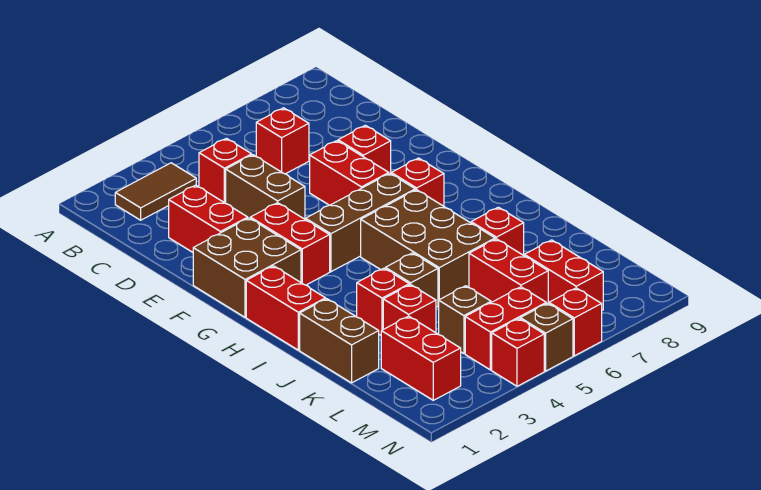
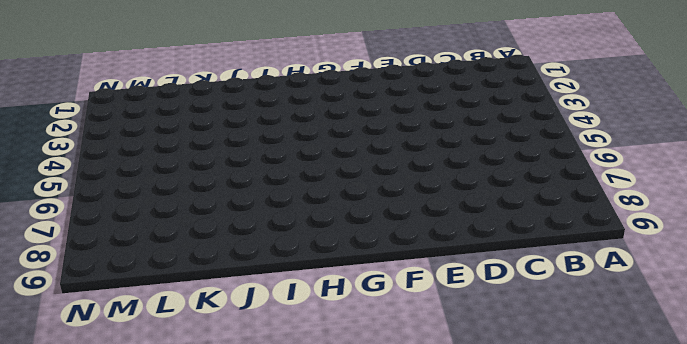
none -> brown 1x2 tile [115,163,196,220]
none -> red 1x1 brick [199,138,252,203]
none -> red 1x1 brick [256,108,309,174]

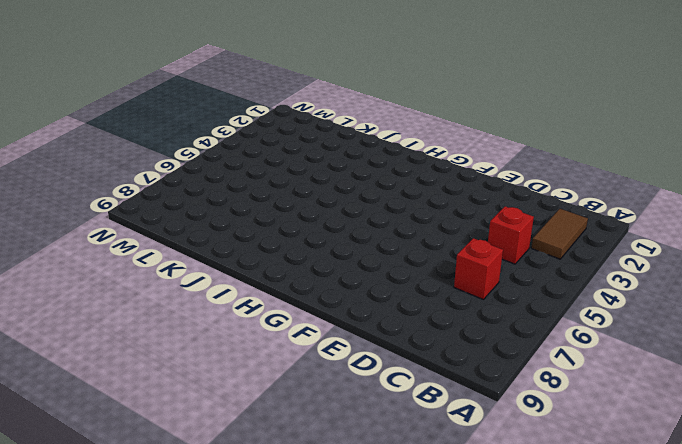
none -> red 1x2 brick [169,185,248,252]
none -> brown 1x2 brick [226,155,305,219]
none -> red 1x2 brick [310,141,389,205]

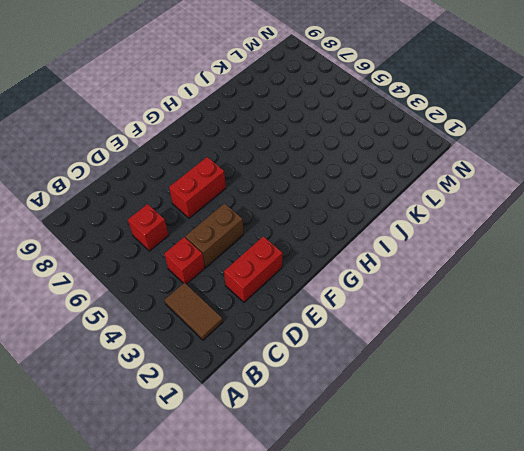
none -> red 1x1 brick [338,125,391,174]
none -> brown 2x2 brick [193,218,301,317]
none -> red 1x2 brick [250,203,330,285]

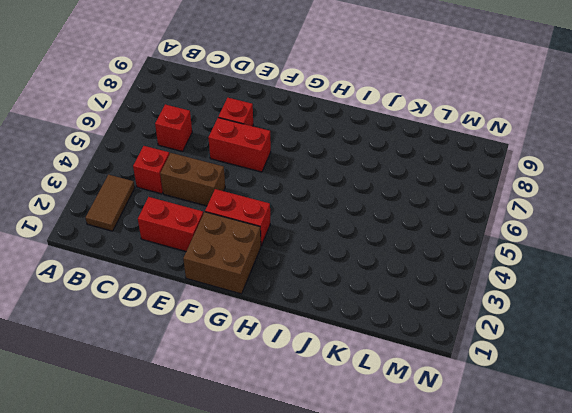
none -> brown 1x3 brick [306,173,415,272]
none -> red 1x1 brick [391,158,444,206]
none -> red 1x2 brick [246,266,326,350]

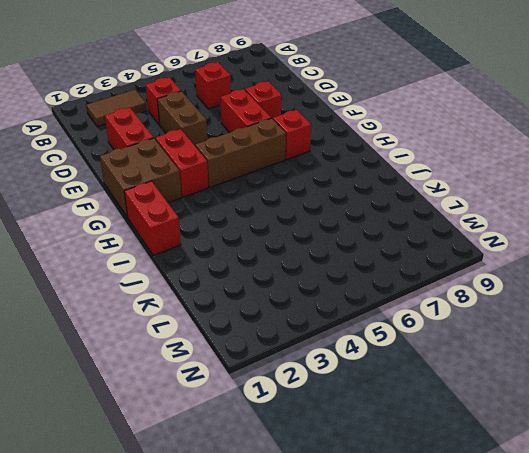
none -> brown 2x3 brick [361,190,495,305]
none -> brown 1x2 brick [300,299,379,383]
none -> red 1x1 brick [357,268,409,335]

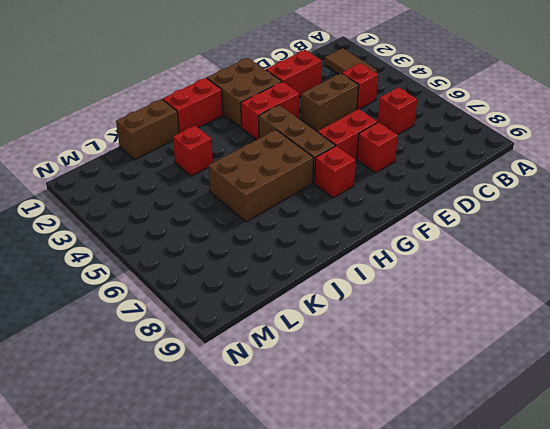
none -> brown 1x1 brick [385,253,438,307]
none -> red 1x1 brick [471,207,524,255]
none -> red 1x1 brick [383,285,436,333]

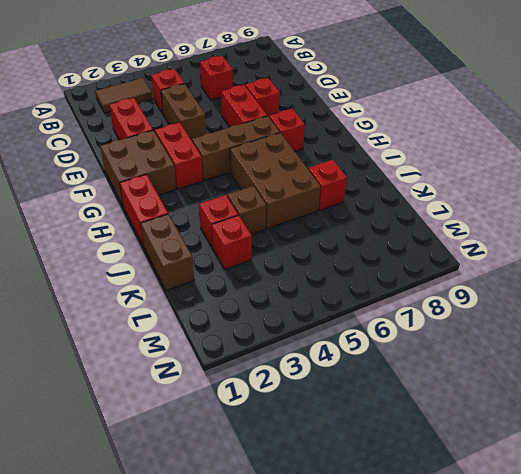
none -> red 1x2 brick [469,239,548,304]
none -> red 1x2 brick [381,316,461,400]
none -> brown 1x1 brick [439,286,491,354]

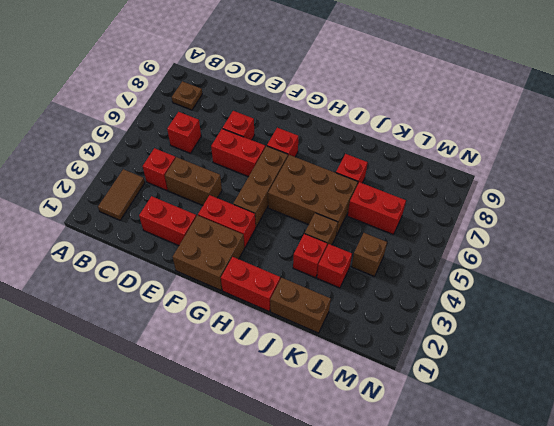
brown 1x1 plate [172,81,202,110] -> none
none -> red 1x2 brick [381,316,461,400]
none -> red 1x2 brick [524,240,603,310]
none -> red 1x2 brick [465,287,546,370]

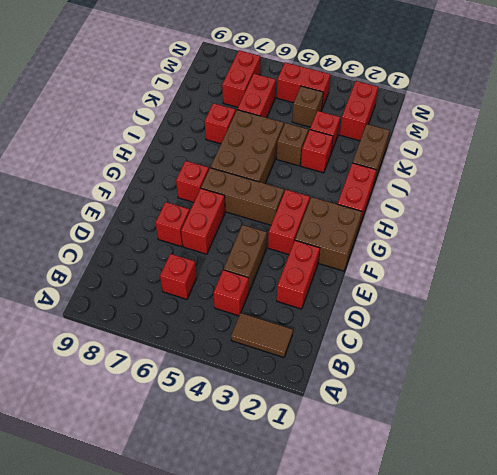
none -> red 1x1 brick [492,319,544,386]
none -> brown 1x1 brick [520,303,573,371]
none -> red 1x1 brick [549,288,602,356]

